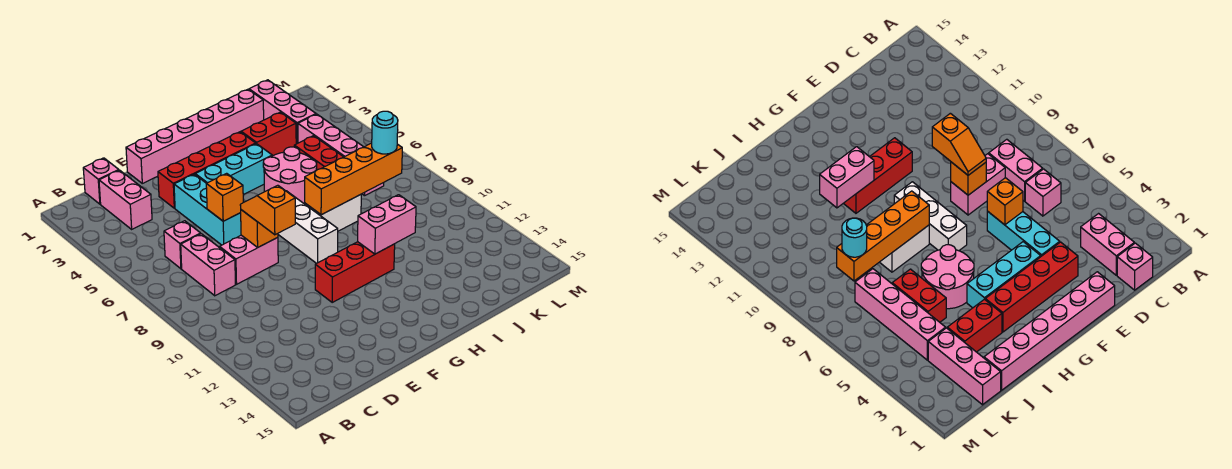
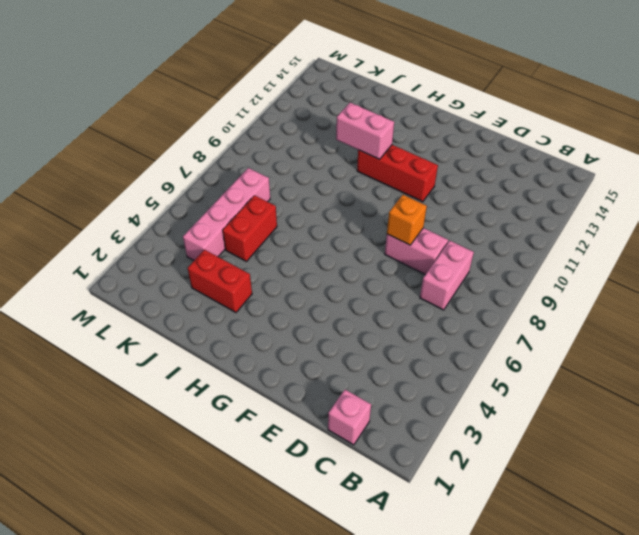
none -> pink 1x2 brick [99,170,152,229]
none -> pink 1x1 brick [164,221,201,269]
none -> pink 1x6 brick [126,89,264,183]

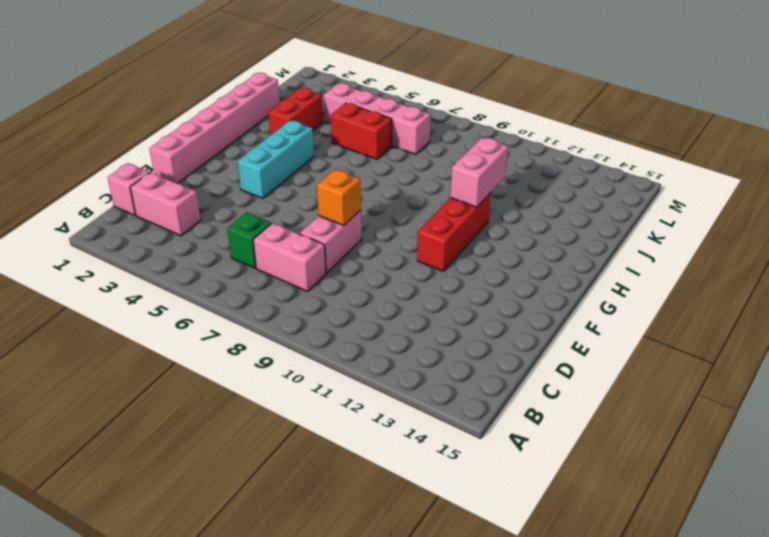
green 1x1 brick [227,212,271,268] -> pink 1x1 brick [164,221,201,269]
none -> red 1x4 brick [158,132,256,208]
none -> cyan 1x3 brick [174,174,241,245]
none -> white 1x3 brick [278,192,338,263]

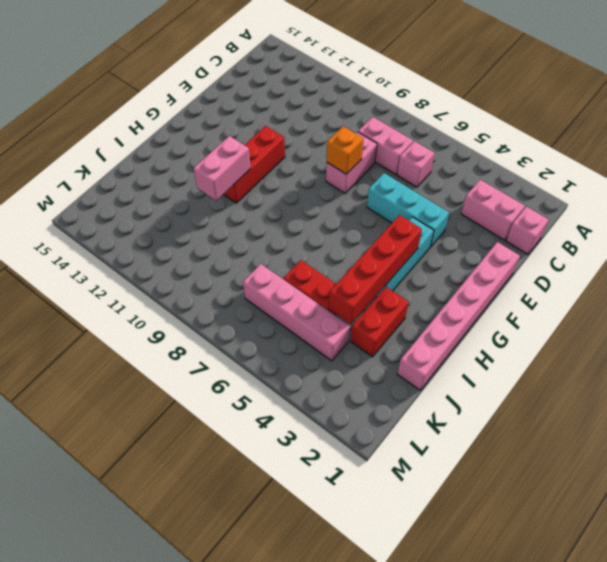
red 1x4 brick [329,215,422,324] -> red 1x4 brick moved to [158,132,256,208]
none -> white 1x3 brick [278,192,338,263]
none -> pink 2x2 round brick [263,147,317,204]
none -> white 1x2 brick [305,195,361,231]

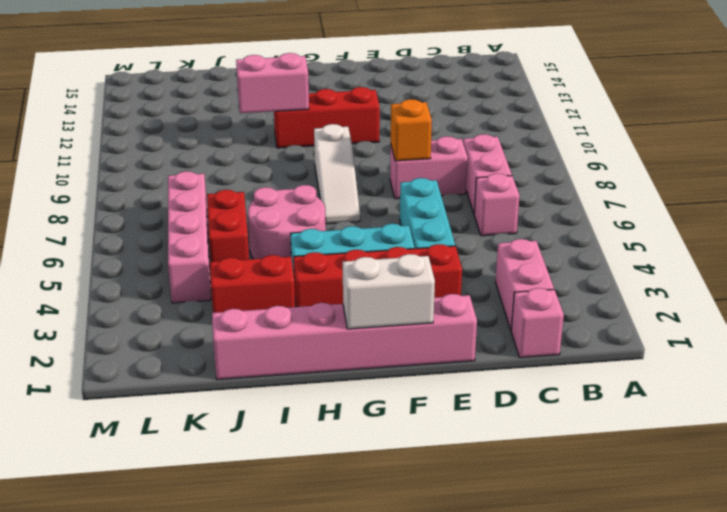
white 1x2 brick [343,254,435,329] -> white 1x2 brick moved to [305,195,361,231]
white 1x3 slope [314,124,360,224] -> white 1x3 brick [278,192,338,263]
none -> pink 1x3 brick [249,80,316,144]
none -> orange 1x1 brick [206,173,243,221]
none -> orange 1x4 brick [305,143,402,215]

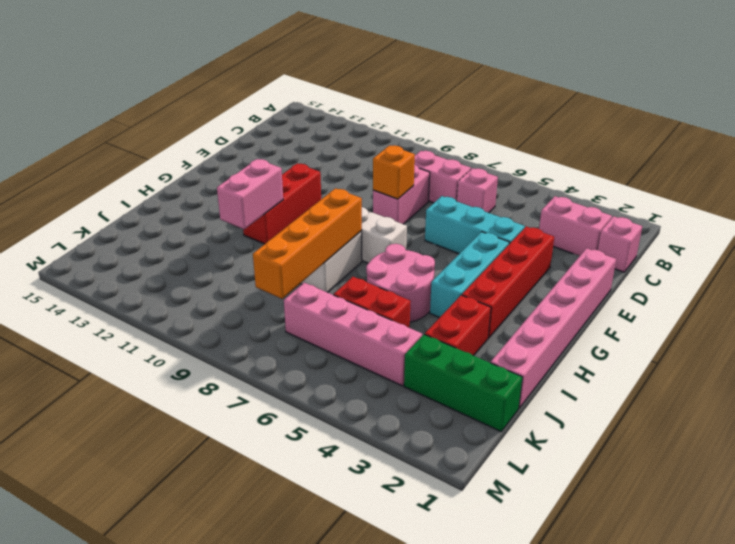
green 1x3 brick [404,334,523,431] -> pink 1x3 brick [249,80,316,144]
none -> orange 1x1 brick [206,173,243,221]
none -> orange 1x2 slope [240,185,295,235]
none -> cyan 1x1 round brick [372,111,398,154]

